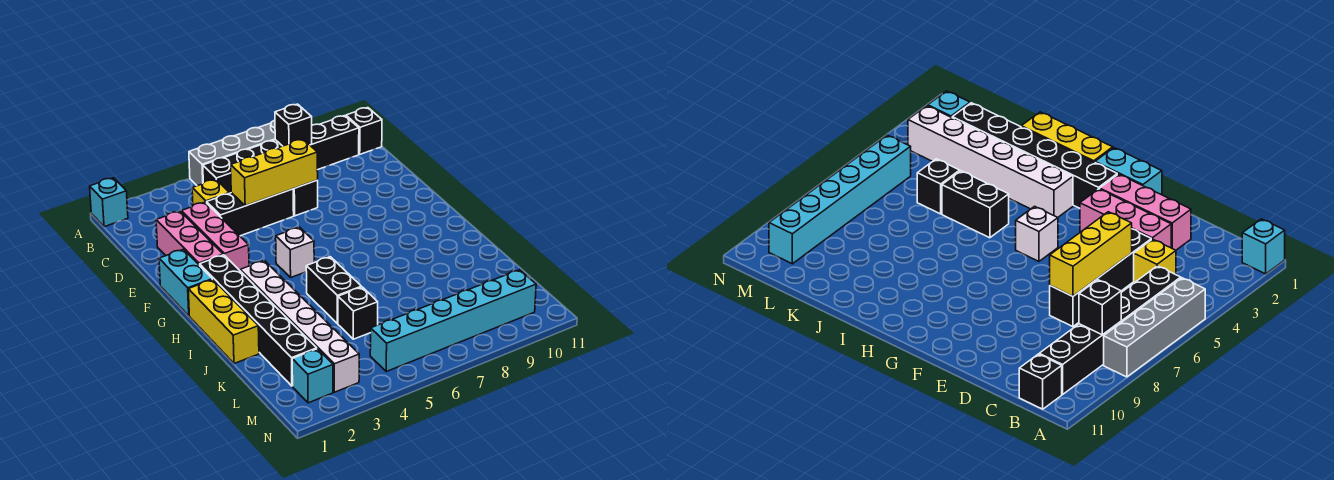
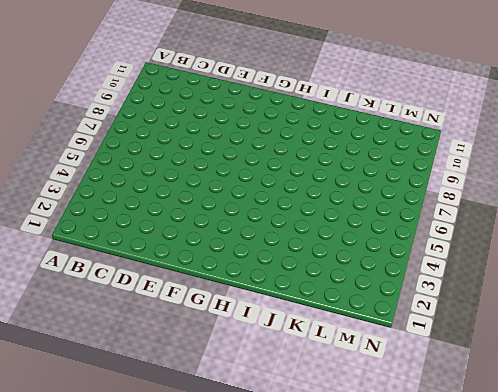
none -> cyan 1x1 brick [90,178,128,227]
none -> grey 1x4 brick [189,120,275,186]
none -> black 1x6 brick [203,116,359,193]

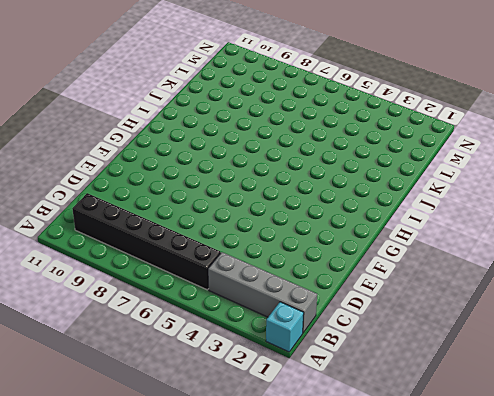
grey 1x4 brick [208,252,317,333] -> grey 1x4 brick moved to [189,120,275,186]
none -> black 1x1 brick [346,108,382,154]
none -> yellow 1x1 brick [192,179,229,205]
none -> pink 1x3 brick [156,211,223,265]

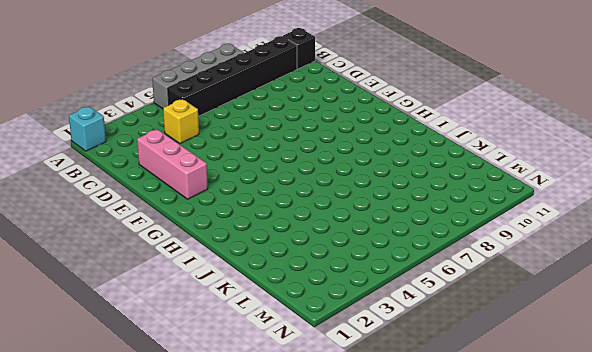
none -> pink 1x3 brick [182,202,249,270]
none -> black 1x3 brick [207,189,294,236]
none -> black 1x1 brick [293,180,318,216]

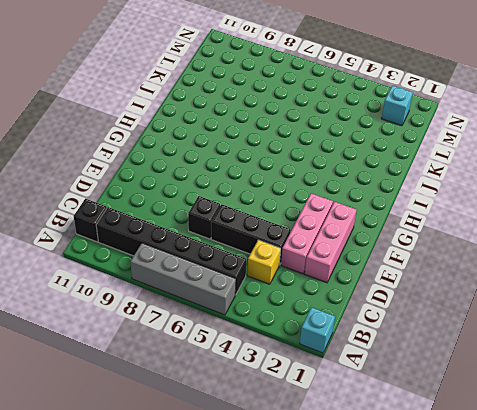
none -> cyan 1x2 brick [159,249,212,316]
none -> black 1x6 brick [200,255,317,386]
none -> white 1x1 brick [276,227,314,277]

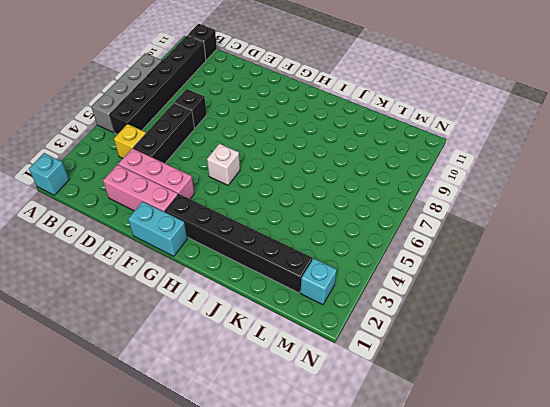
none -> yellow 1x3 brick [188,280,259,364]
none -> white 1x6 brick [240,261,359,392]
none -> black 1x2 brick [306,257,362,323]

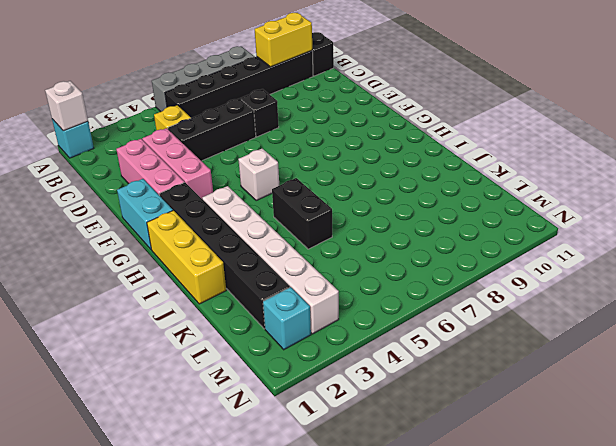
white 1x1 brick [45,81,88,131] -> none
yellow 1x2 brick [255,13,312,67] -> none
none -> black 1x1 brick [338,287,378,339]
none -> cyan 1x6 brick [370,270,536,371]
none -> black 1x1 brick [275,104,312,146]

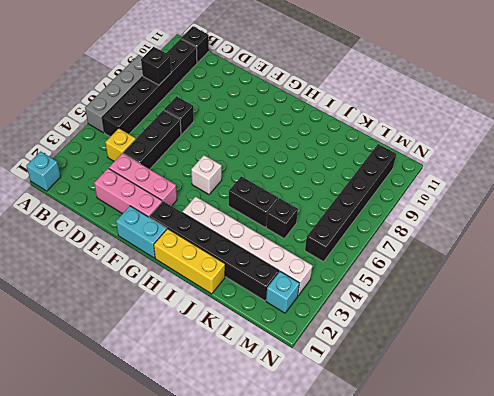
black 1x6 brick [305,144,396,262] -> cyan 1x6 brick [370,270,536,371]
none -> yellow 1x3 brick [231,139,318,206]

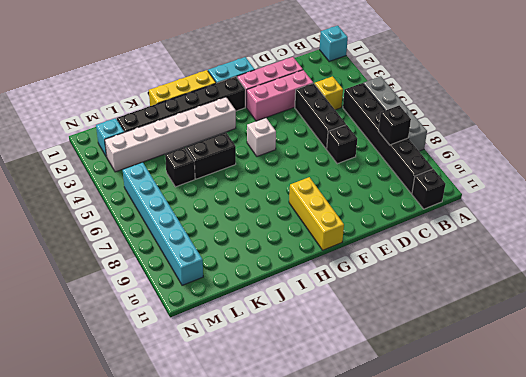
yellow 1x3 brick [289,177,344,250] -> yellow 1x3 brick moved to [231,139,318,206]

